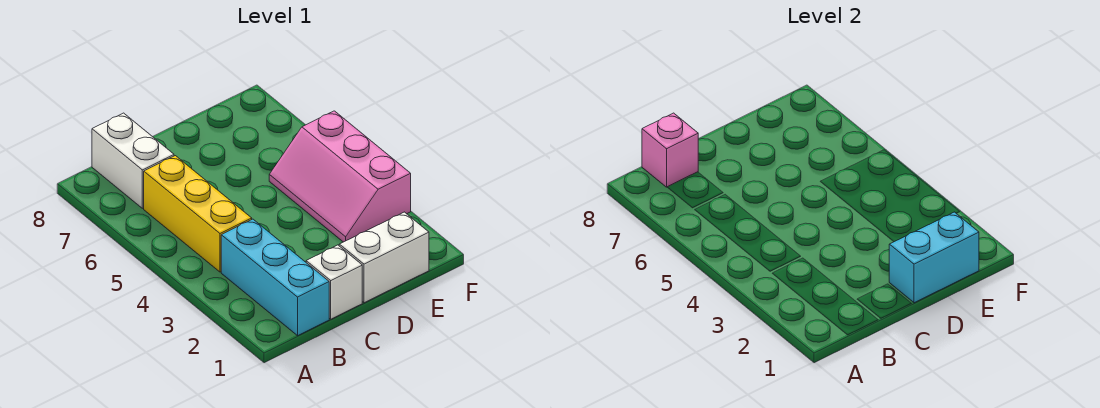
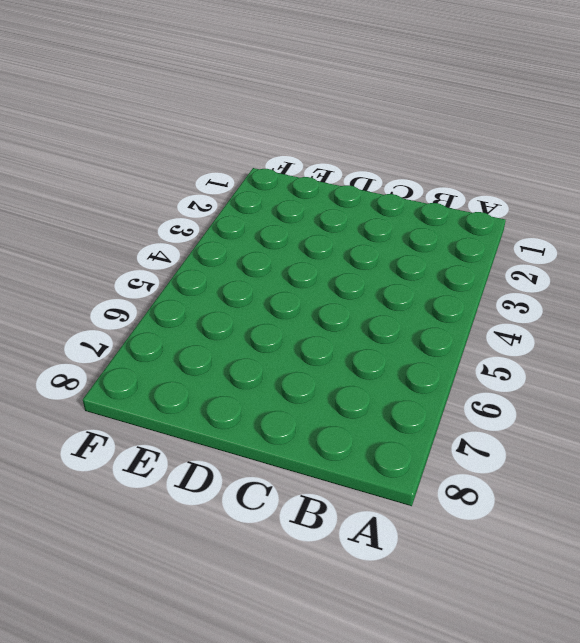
none -> cyan 1x3 brick [221,219,329,336]
none -> yellow 1x3 brick [144,156,252,272]

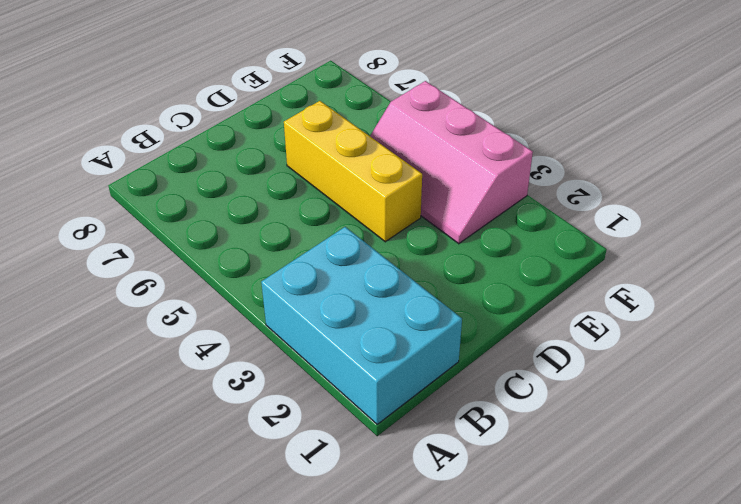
cyan 2x3 brick [261,227,462,424] -> cyan 1x3 brick [221,219,329,336]
yellow 1x3 brick [284,101,422,242] -> yellow 1x3 brick moved to [144,156,252,272]
none -> white 1x2 brick [92,113,174,208]
none -> white 1x1 brick [306,245,362,319]

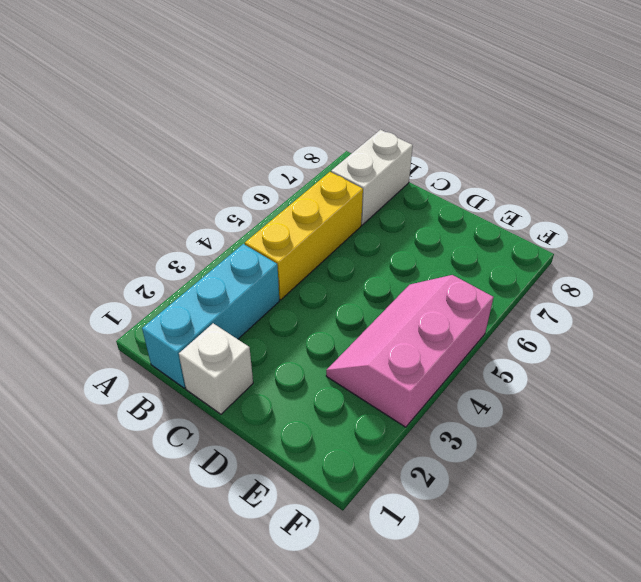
none -> white 1x2 brick [339,212,429,303]
none -> pink 1x1 brick [642,113,698,187]

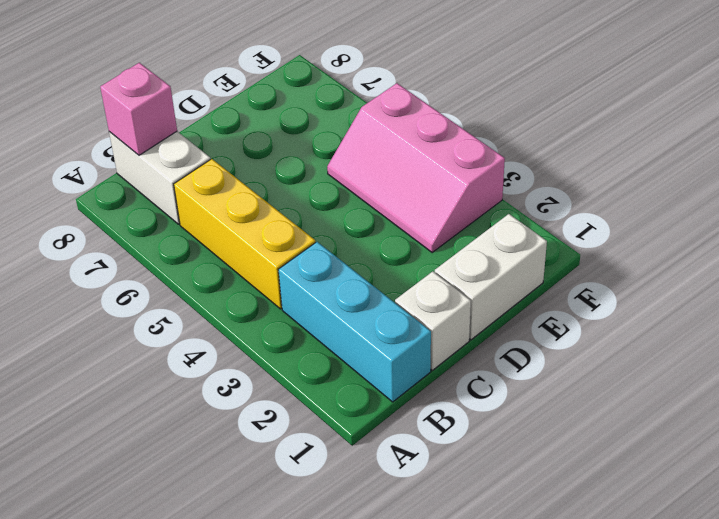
none -> cyan 1x2 brick [889,212,979,303]

